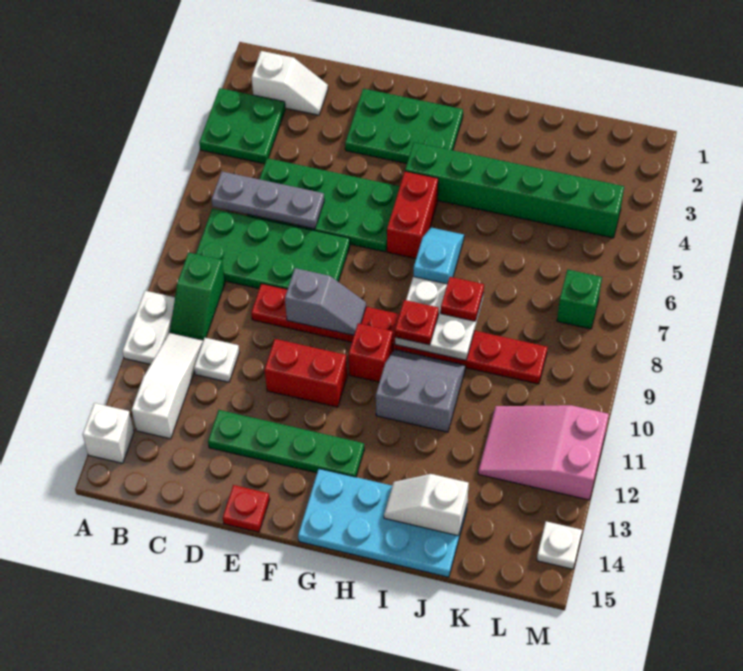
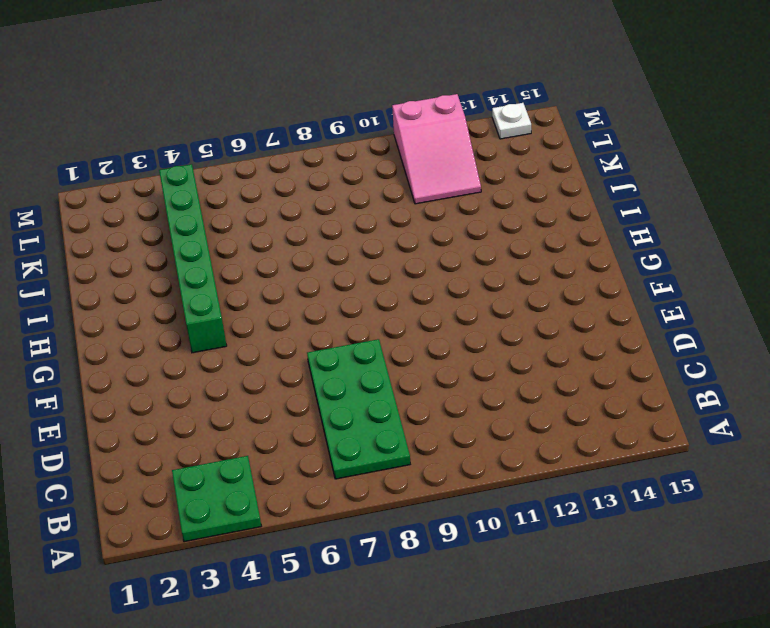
none -> white 1x2 plate [122,291,175,364]
none -> white 1x1 brick [83,403,134,463]
none -> white 1x2 slope [252,51,328,115]

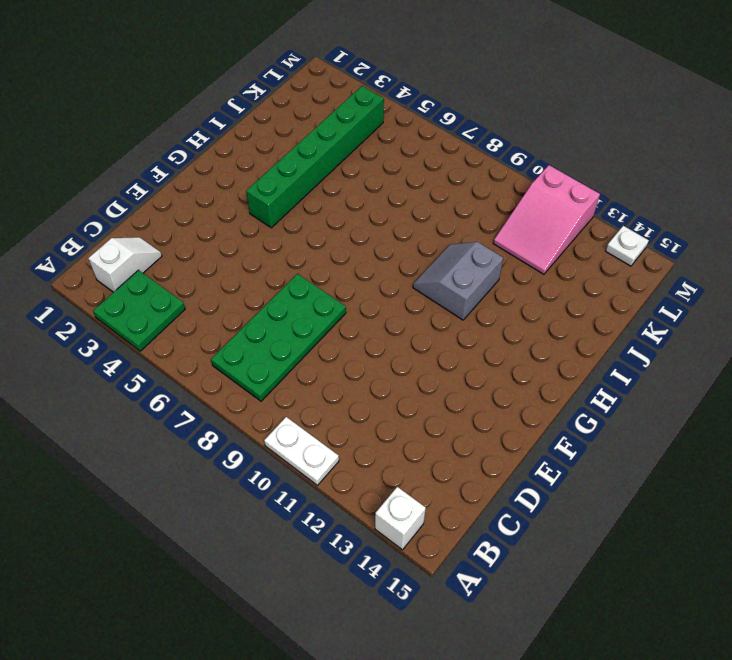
none -> green 1x2 slope [170,252,225,340]
none -> white 1x3 slope [132,333,203,439]
none -> green 2x4 plate [247,158,400,252]

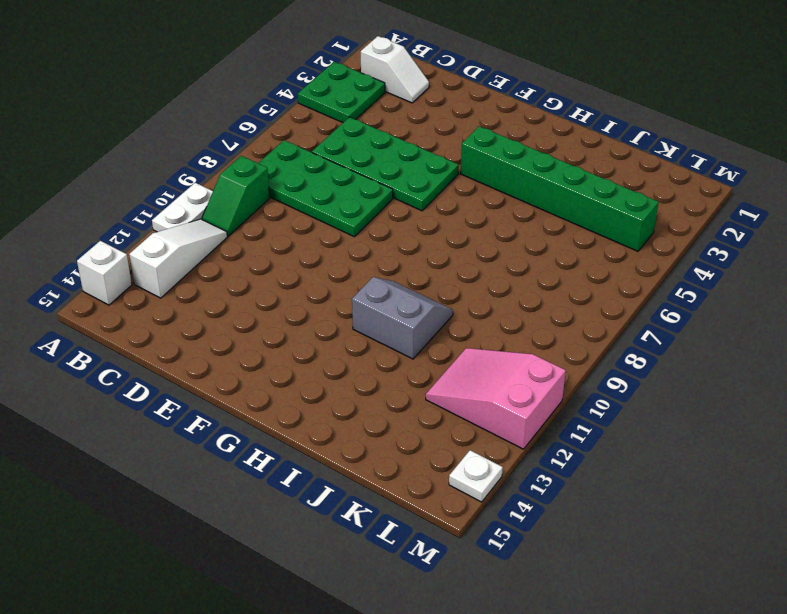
none -> white 1x1 plate [194,338,239,382]
none -> red 1x8 plate [251,284,548,384]
none -> green 1x4 plate [208,410,364,477]

